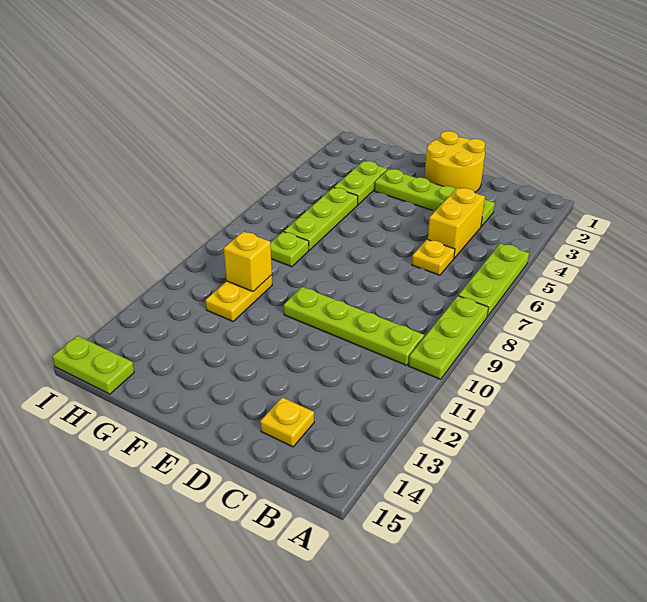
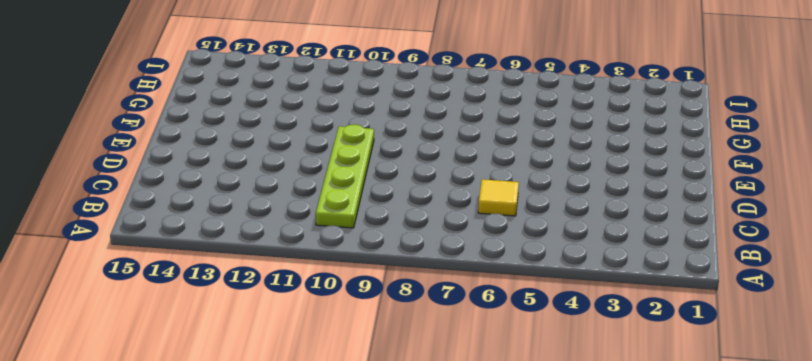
yellow 1x1 tile [478,179,519,216] -> yellow 1x1 plate [412,239,455,275]
none -> lime 1x3 plate [458,243,529,316]
none -> lime 1x3 plate [409,296,488,379]
none -> lime 1x4 plate [374,169,495,227]

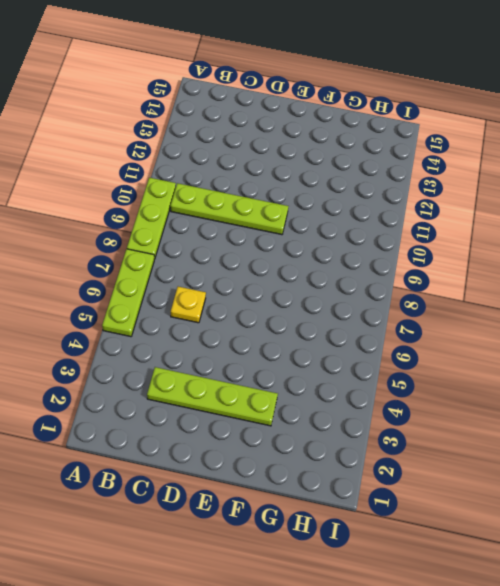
none -> yellow 1x2 brick [428,188,485,258]
none -> yellow 1x1 plate [260,397,314,447]
none -> yellow 2x2 round brick [424,131,485,192]

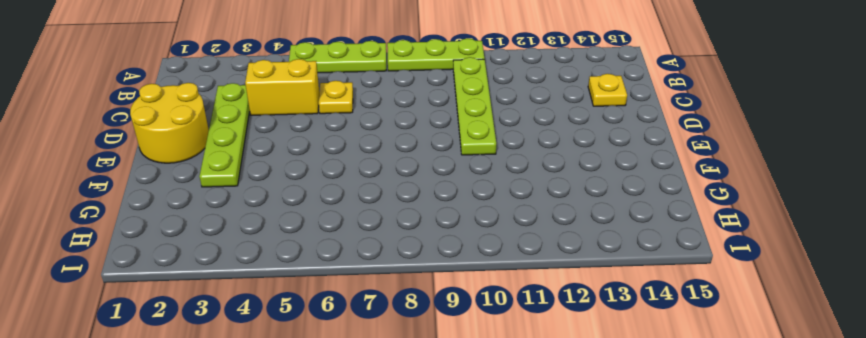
none -> lime 1x2 plate [334,161,387,204]
none -> lime 1x3 plate [284,188,358,250]
none -> lime 1x1 plate [270,232,309,267]

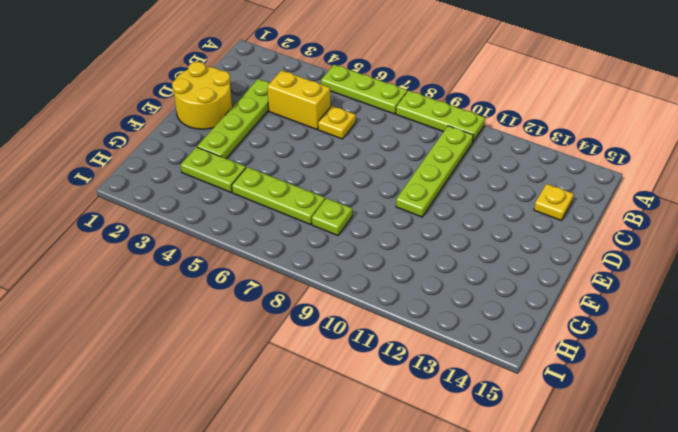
none -> yellow 1x2 plate [205,275,272,321]
none -> lime 1x2 plate [52,336,134,394]
none -> yellow 1x1 brick [224,231,272,292]

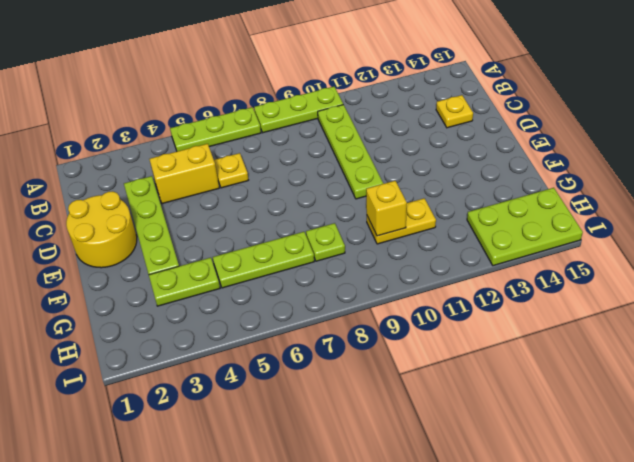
lime 2x3 plate [467,188,583,266] -> lime 1x2 plate [52,336,134,394]

